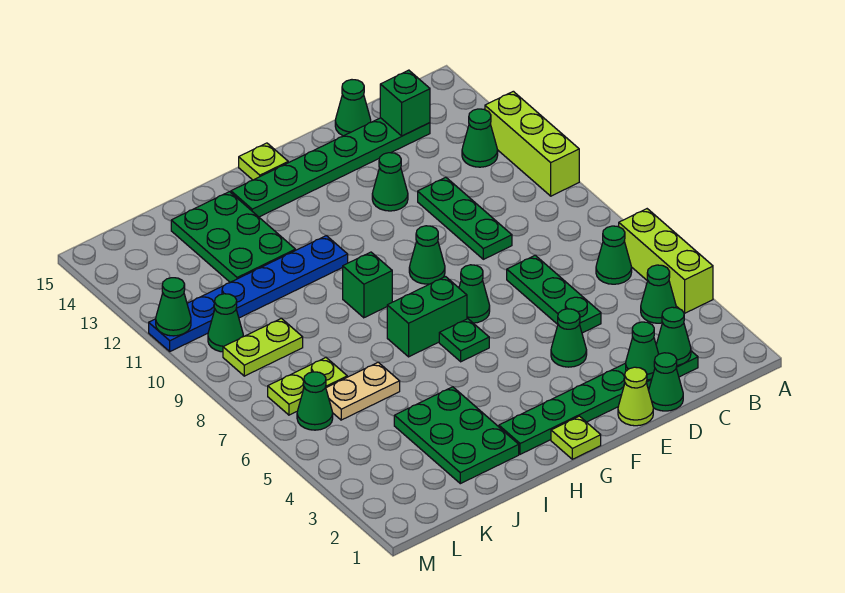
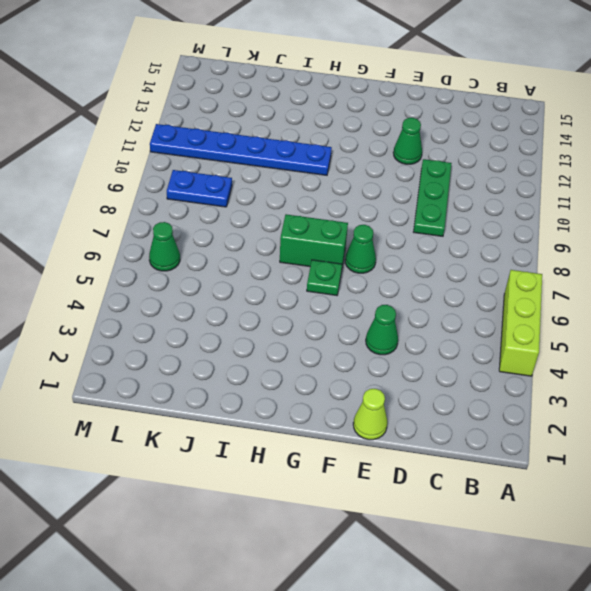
blue 1x2 plate [167,170,232,207] -> lime 1x2 plate [223,318,303,376]
none -> lime 1x3 brick [485,91,579,196]
none -> green 1x1 cone [641,265,676,323]
none -> green 1x1 cone [596,226,632,284]
none -> green 1x1 cone [462,109,498,167]

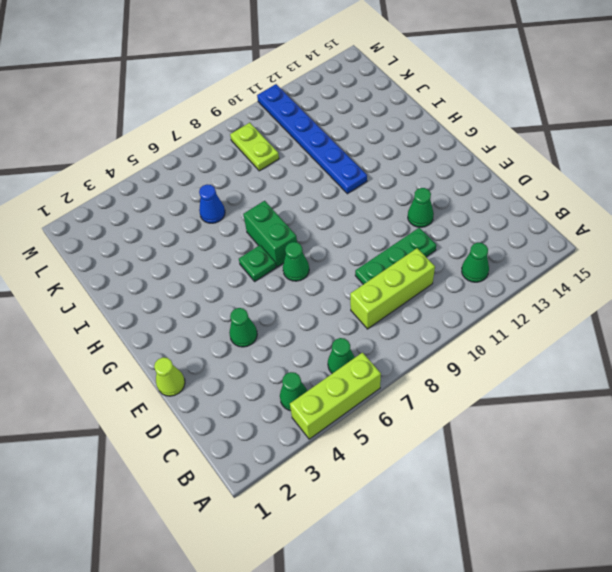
lime 1x3 brick [350,248,435,329] -> lime 1x3 brick moved to [485,91,579,196]
blue 1x1 cone [199,184,225,223] -> tan 1x2 plate [326,362,400,420]
none -> green 1x6 plate [499,351,698,454]
none -> green 1x6 plate [231,118,430,217]
none -> green 1x1 cone [649,353,683,411]
none -> green 1x3 plate [507,255,601,333]

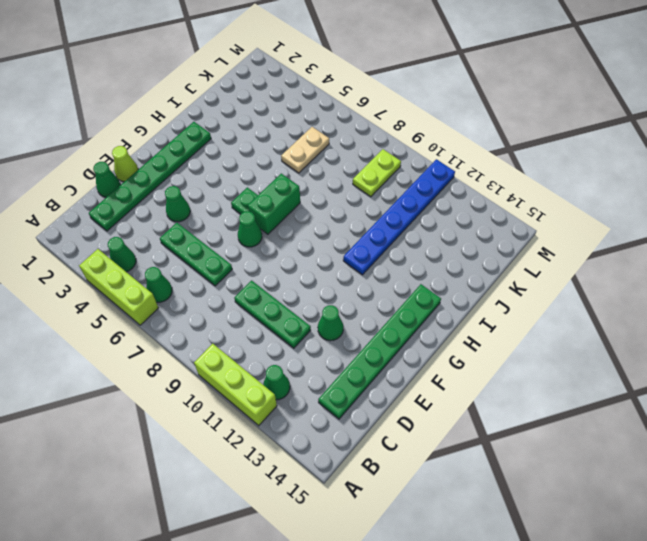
none -> green 1x1 cone [335,80,371,136]
none -> green 1x1 cone [409,226,445,284]
none -> lime 1x1 plate [551,416,601,459]
none -> lime 1x1 plate [239,143,288,180]

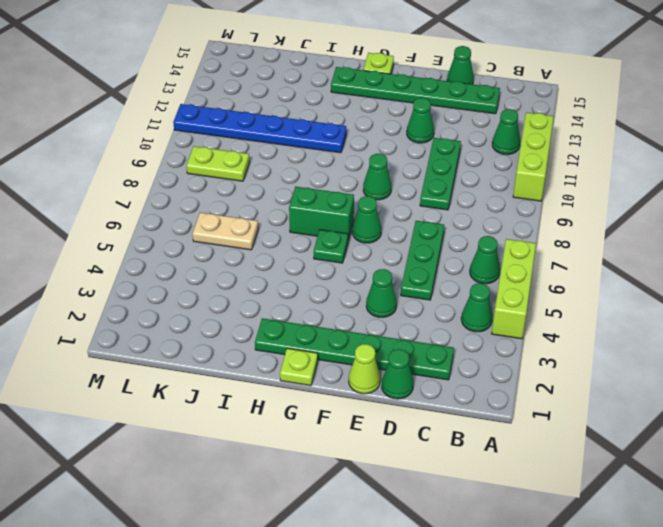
none -> green 1x1 brick [343,252,392,318]
none -> green 2x3 plate [394,387,519,484]
none -> green 2x3 plate [171,192,295,282]
none -> lime 1x2 plate [268,358,347,415]

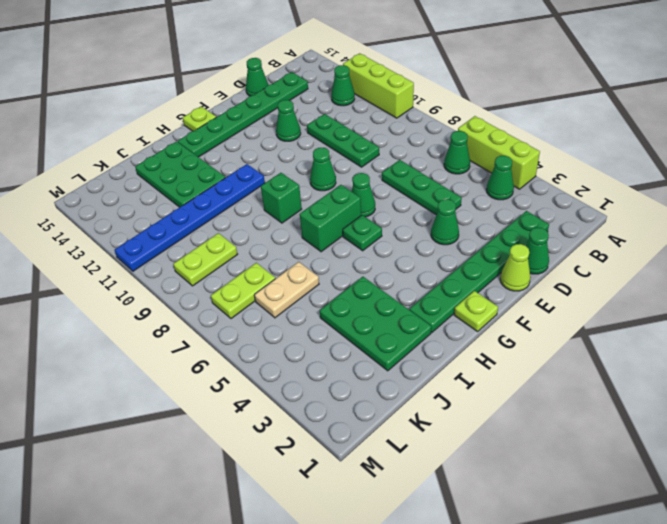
none -> green 1x1 cone [297,372,333,430]
none -> green 1x1 cone [208,294,243,352]
none -> green 1x1 cone [656,307,691,365]
none -> green 1x1 brick [380,70,430,136]

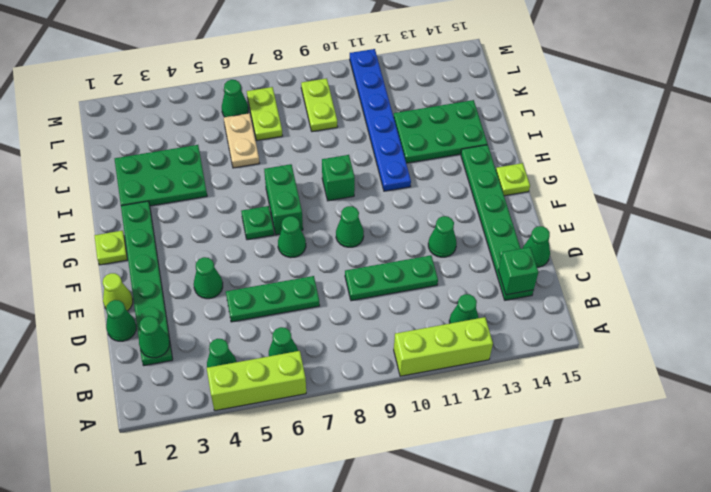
none -> green 1x1 cone [208,294,243,352]
none -> green 1x1 cone [626,322,659,380]
none -> green 1x1 cone [156,278,191,336]

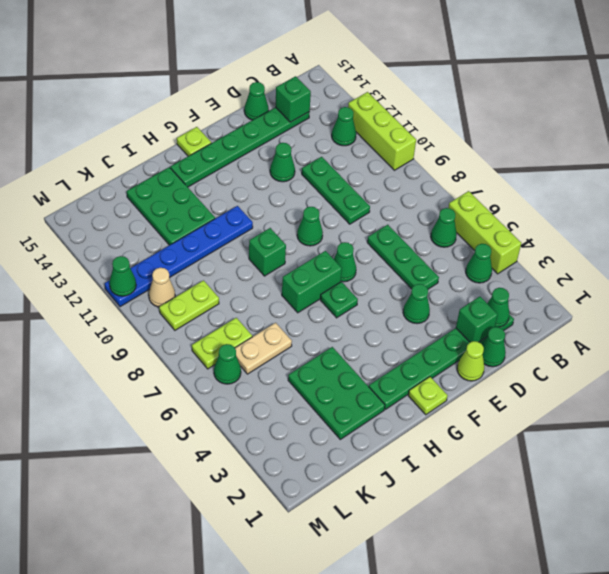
green 1x1 brick [456,297,498,342] -> green 1x1 cone [626,322,659,380]
tan 1x1 cone [149,268,175,307] -> green 1x1 cone [208,294,243,352]

